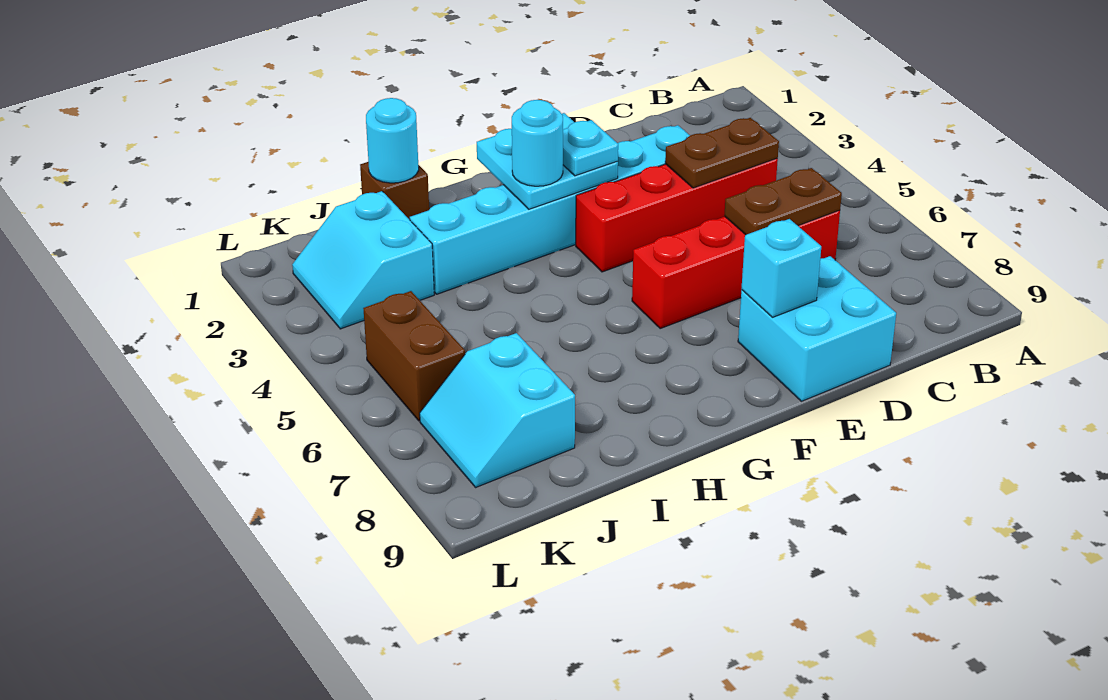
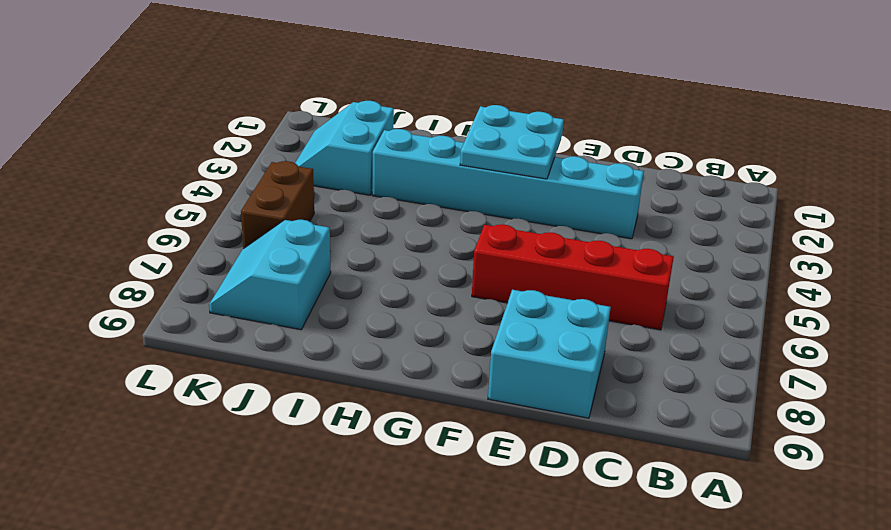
none -> red 1x4 brick [576,158,778,272]
none -> brown 1x1 brick [360,162,429,220]
none -> brown 1x2 plate [665,118,779,188]

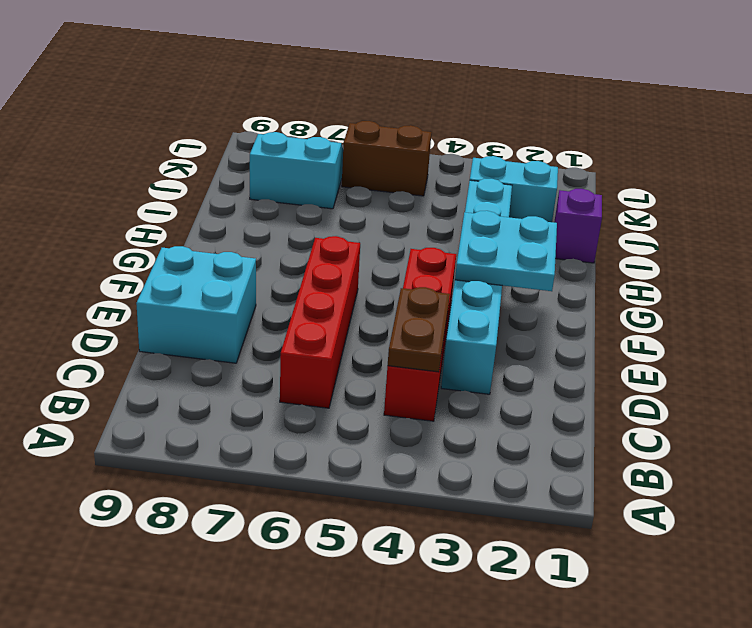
purple 1x1 brick [554,189,602,263] -> brown 1x1 brick [360,162,429,220]
none -> brown 1x2 plate [724,168,842,235]
none -> cyan 1x1 brick [742,219,821,317]
none -> cyan 1x1 round brick [366,98,419,183]

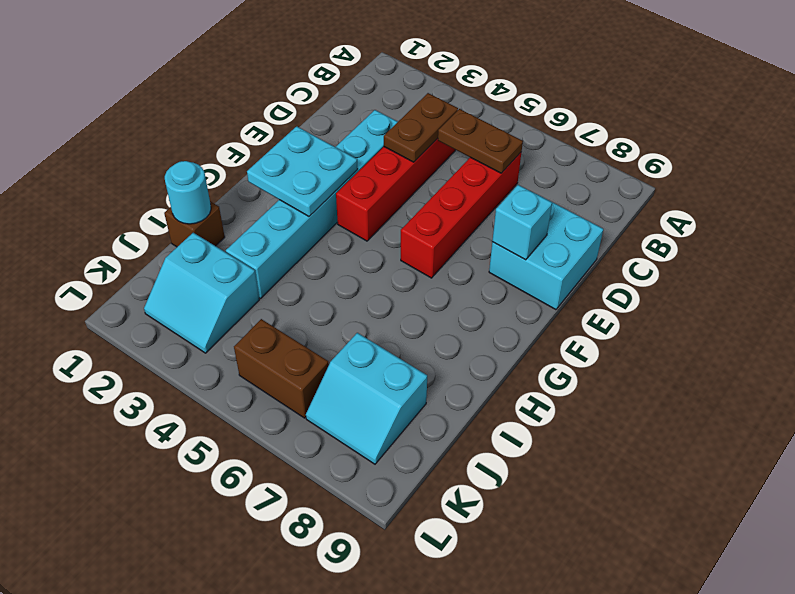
brown 1x2 plate [438,109,523,173] -> brown 1x2 plate turned to [724,168,842,235]
none -> cyan 1x1 plate [563,120,618,176]
none -> cyan 1x1 round brick [512,100,563,186]

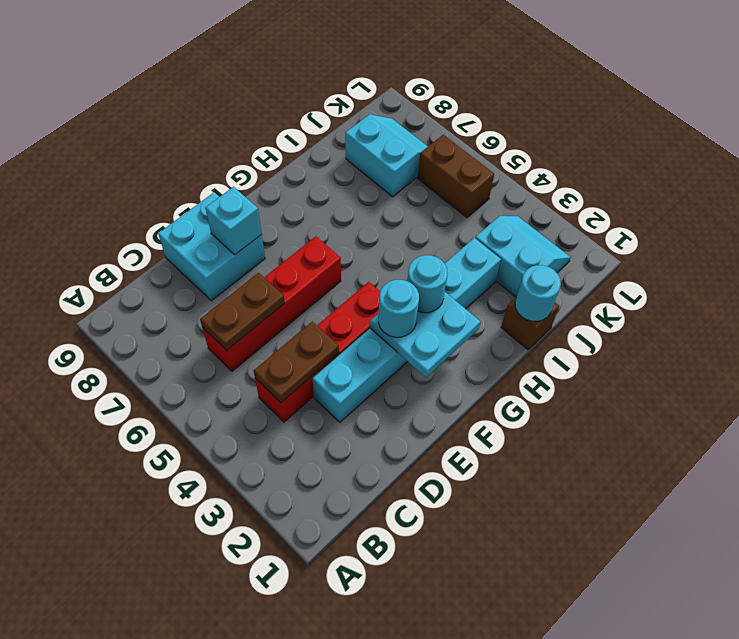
cyan 1x1 round brick [378,280,419,337] -> cyan 1x1 plate [563,120,618,176]

